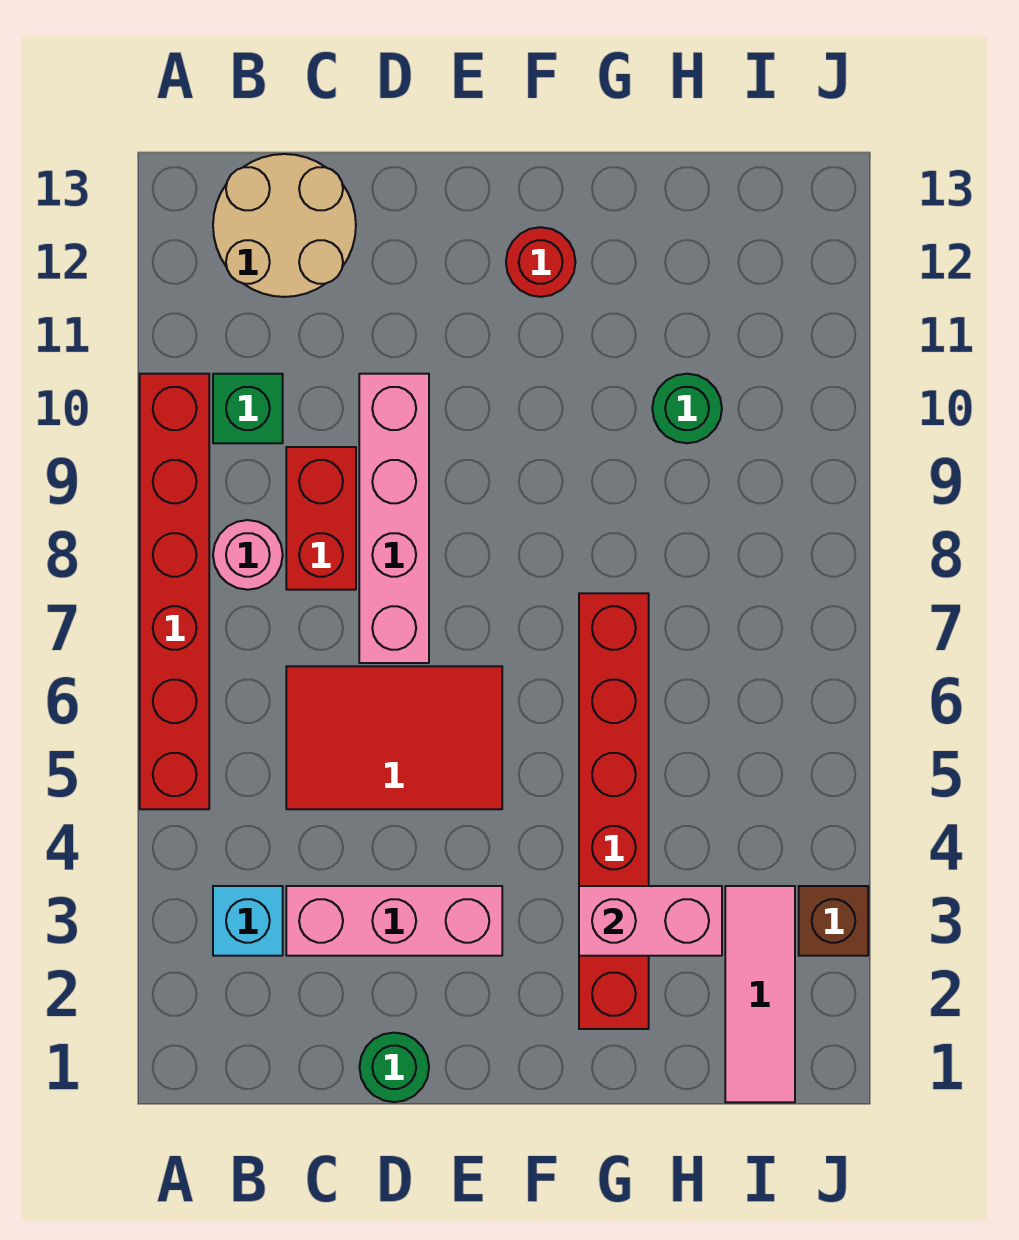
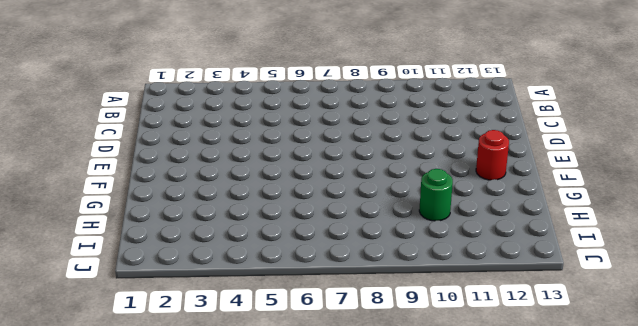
none -> red 1x6 brick [140,374,209,809]
none -> cyan 1x1 brick [213,886,283,956]
none -> pink 1x1 round brick [213,520,283,590]

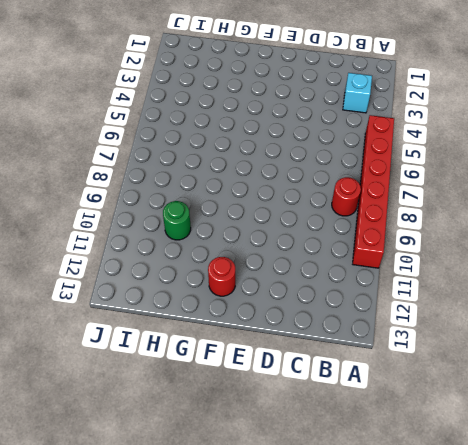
red 1x1 round brick [332,177,361,216] -> pink 1x1 round brick [213,520,283,590]
none -> green 1x1 brick [213,374,283,443]
none -> tan 2x2 round brick [213,154,356,297]
none -> pink 1x3 brick [286,886,502,956]

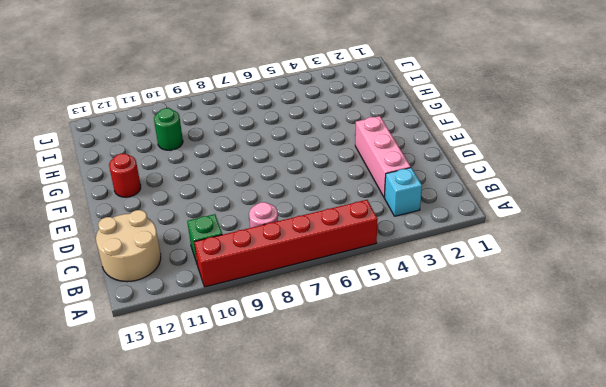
none -> red 2x3 tile [286,666,502,809]
none -> red 1x2 brick [286,447,356,590]
none -> green 1x1 round brick [359,1033,429,1102]

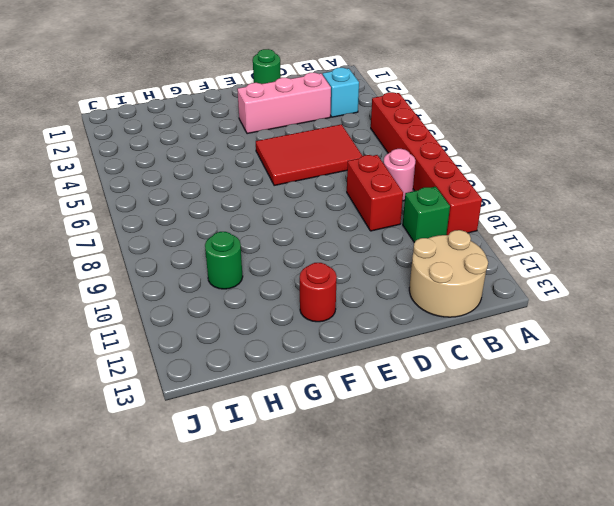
none -> pink 1x4 brick [359,374,429,663]
none -> red 1x6 brick [579,593,649,1029]
none -> pink 1x3 tile [725,886,795,1102]

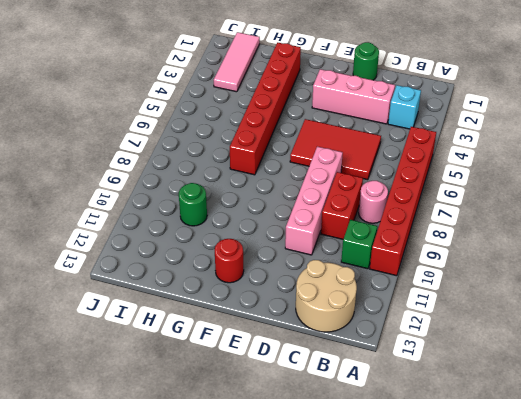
none -> brown 1x1 brick [799,886,868,956]
none -> pink 1x2 brick [579,886,722,956]

